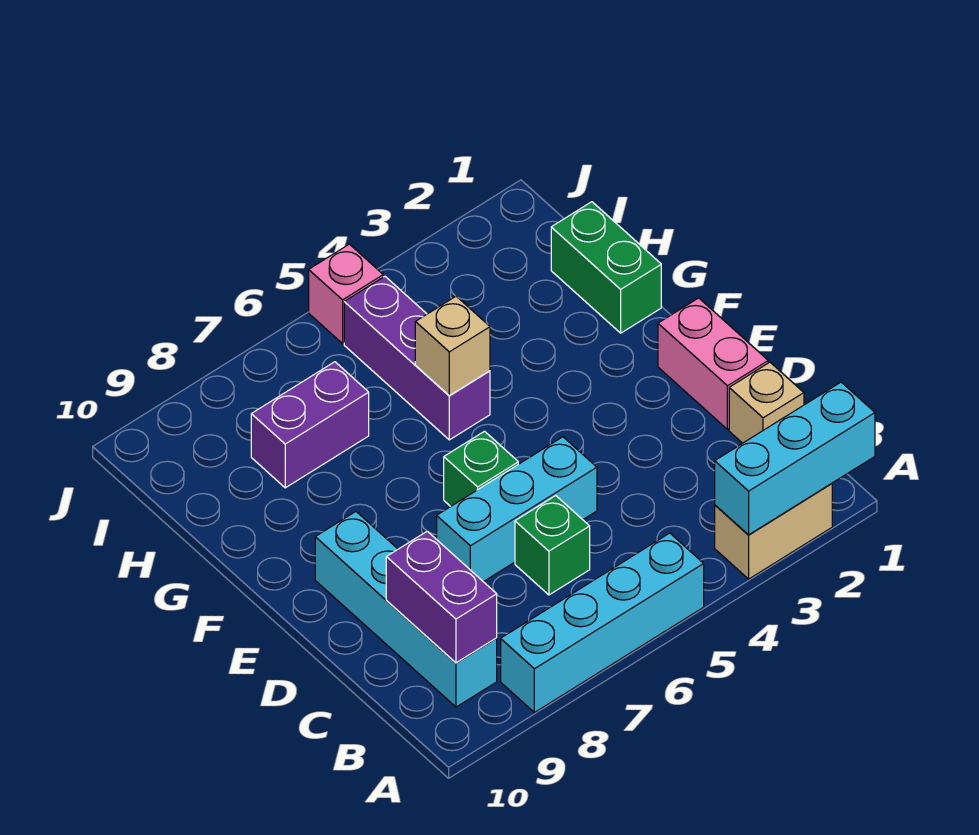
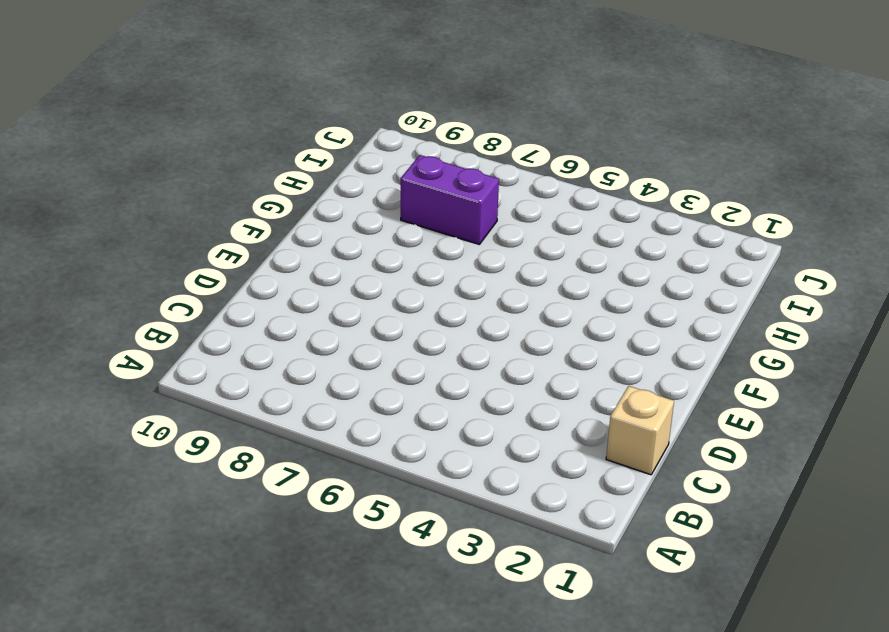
none -> tan 1x2 brick [715,483,832,579]
none -> cyan 1x4 brick [501,533,704,712]
none -> cyan 1x4 brick [315,512,497,707]

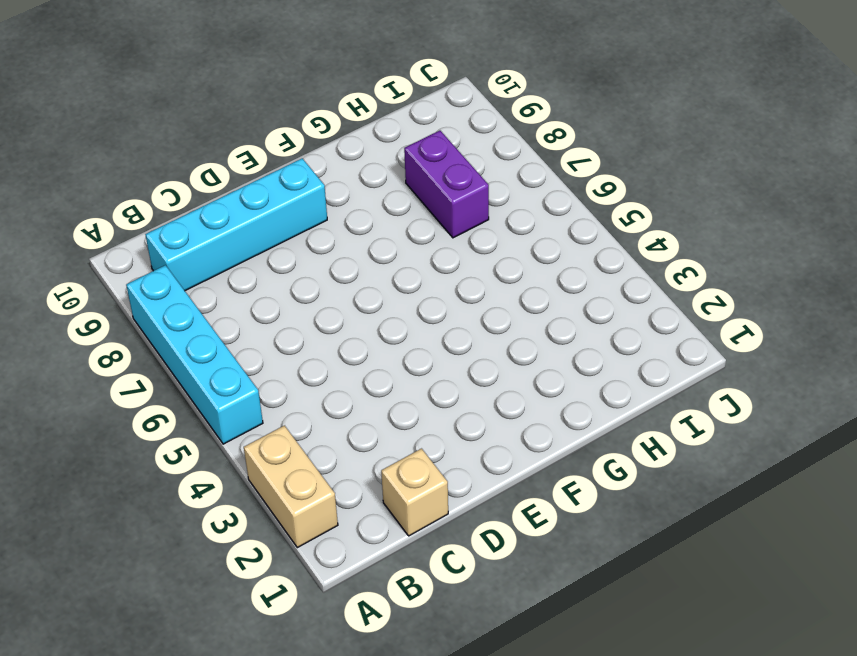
none -> green 1x1 brick [515,496,590,595]
none -> pink 1x2 brick [658,298,768,429]
none -> cyan 1x3 brick [437,437,597,582]

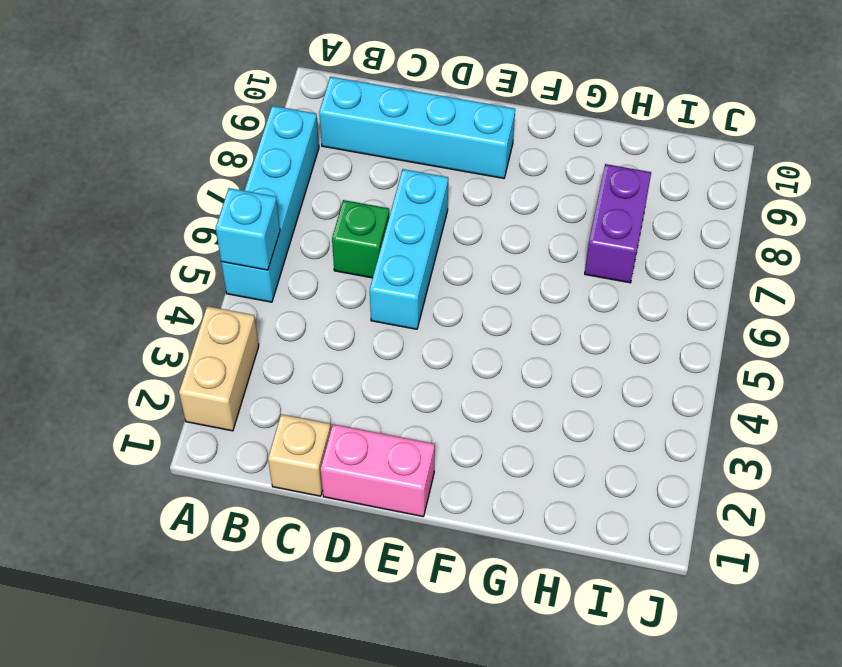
cyan 1x1 brick [216,188,280,270] -> none
none -> green 1x1 brick [444,431,518,506]
none -> green 1x2 brick [551,202,661,333]
none -> purple 1x3 brick [344,276,490,440]

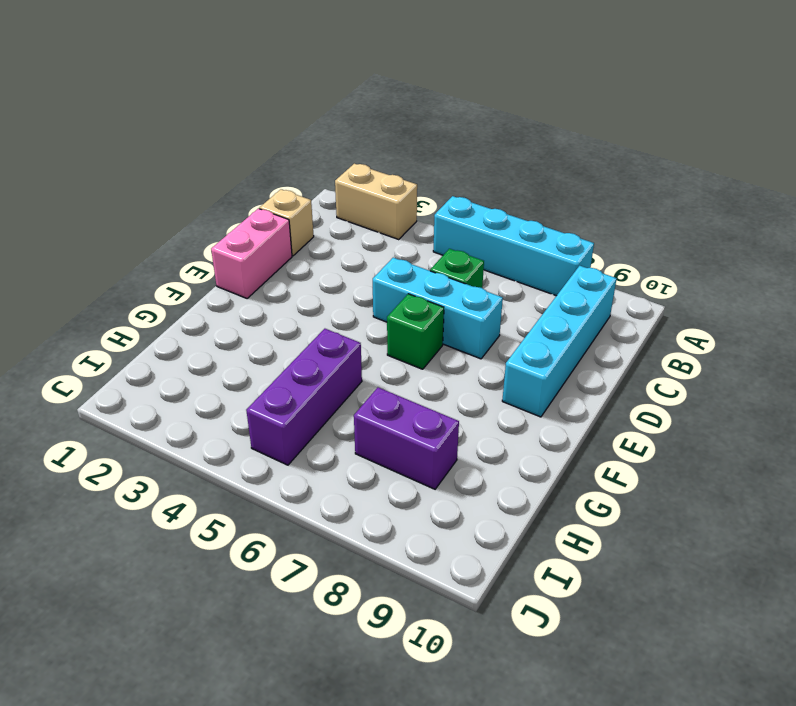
none -> green 1x2 brick [551,202,661,333]
none -> pink 1x1 brick [309,244,383,344]
none -> cyan 1x3 brick [715,382,875,535]

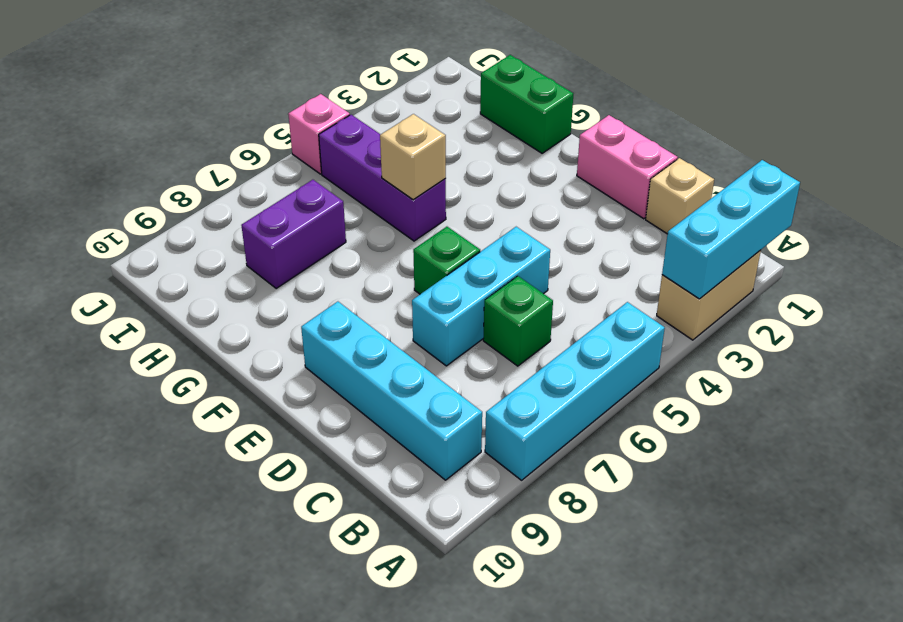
none -> purple 1x2 brick [386,531,497,663]

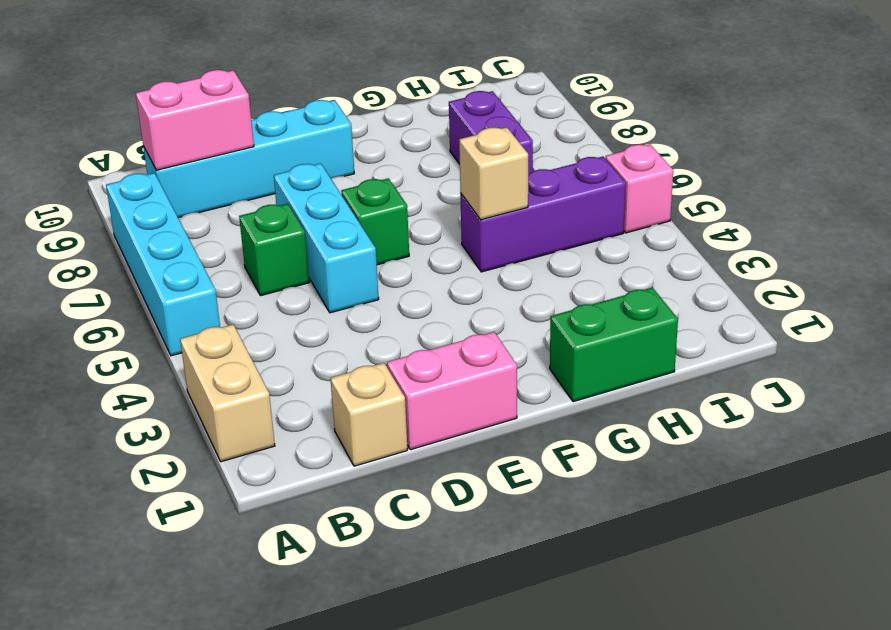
pink 1x2 brick [136,70,254,170] -> purple 1x2 brick [386,531,497,663]
none -> cyan 1x3 brick [715,382,875,535]

